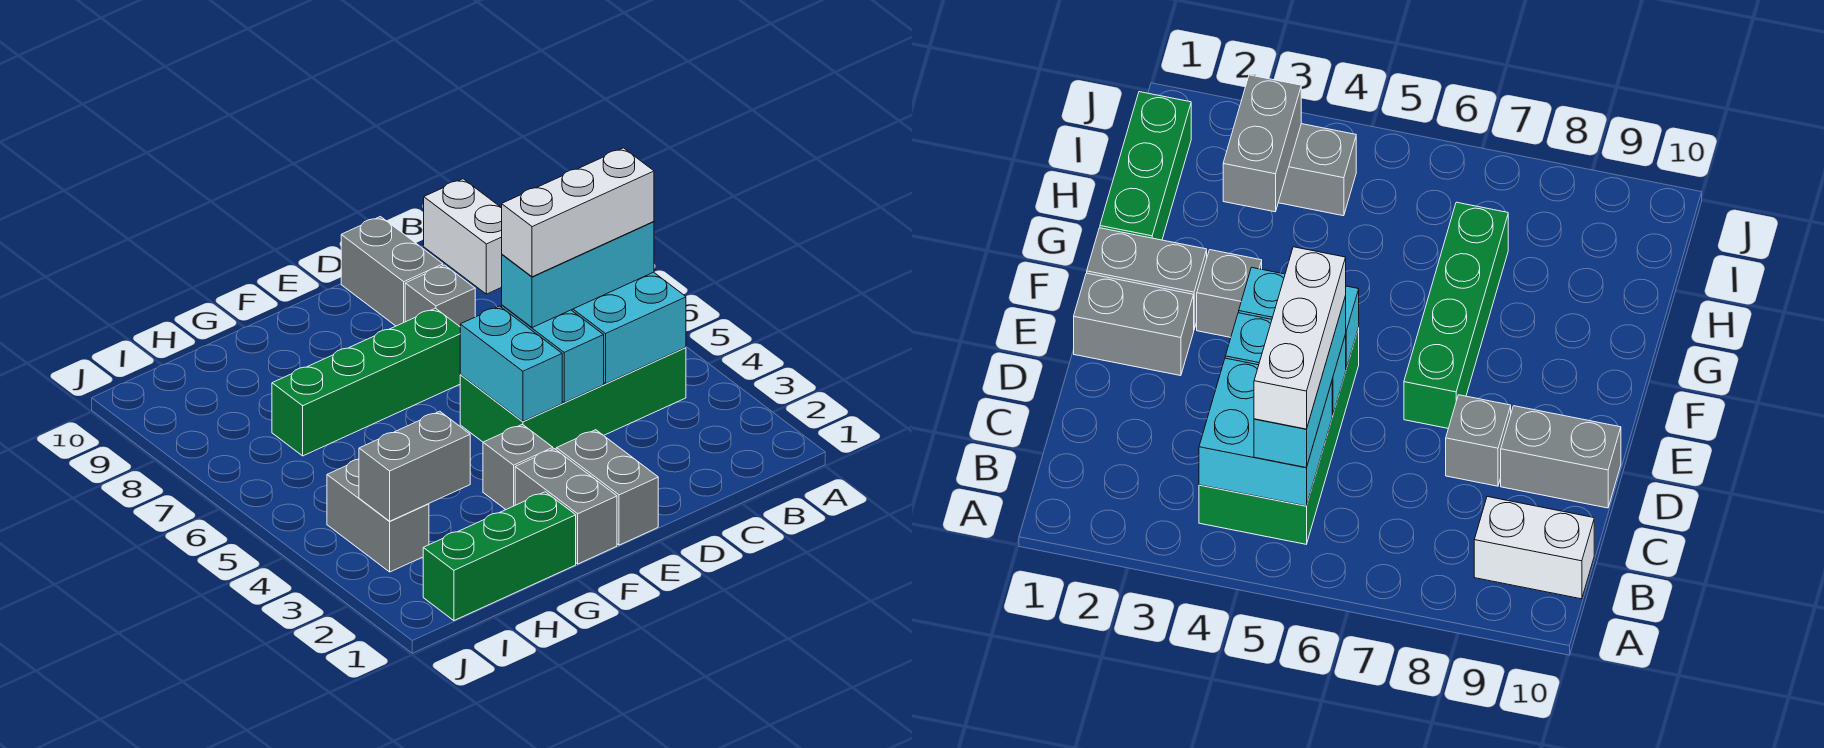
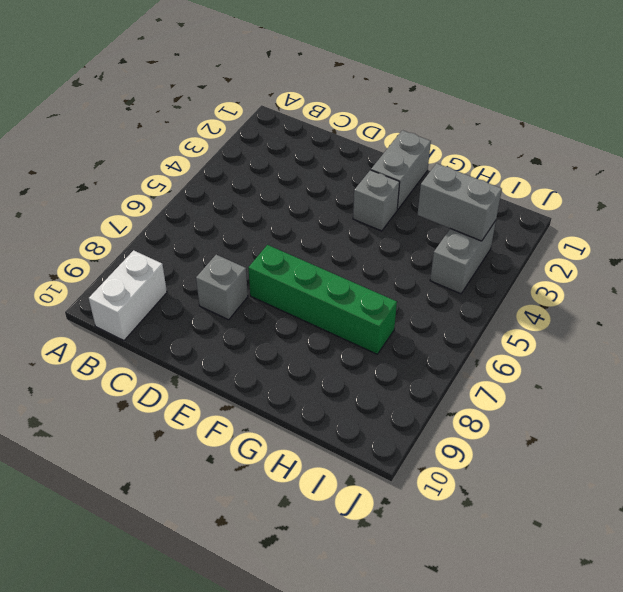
none -> green 2x4 brick [460,347,686,449]
none -> grey 1x2 brick [341,217,443,326]
none -> grey 1x2 brick [556,430,658,545]

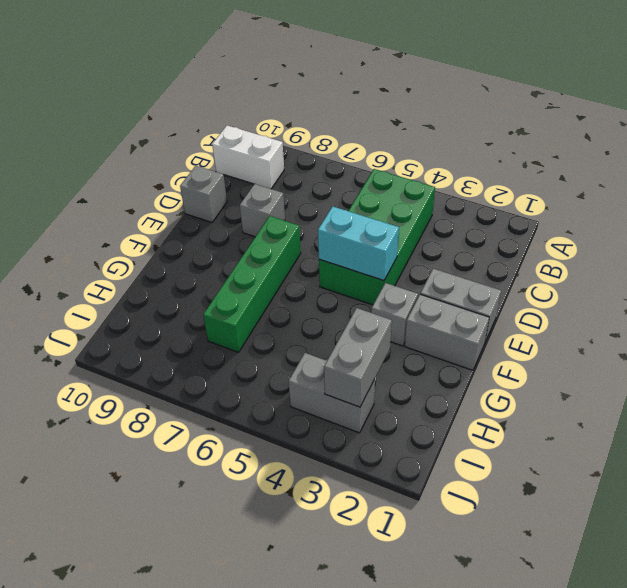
grey 1x1 brick [180,166,227,222] -> grey 1x2 brick [341,217,443,326]
none -> green 1x3 brick [423,492,576,621]
none -> cyan 2x2 brick [572,272,686,384]
none -> cyan 1x2 brick [502,305,604,403]

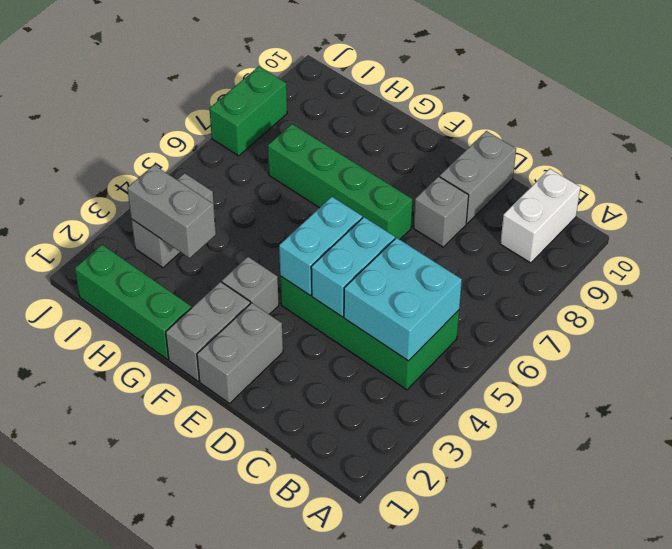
green 1x2 brick [209,66,287,156] -> none
none -> cyan 1x3 brick [502,222,654,328]
none -> white 1x3 brick [502,148,654,277]

